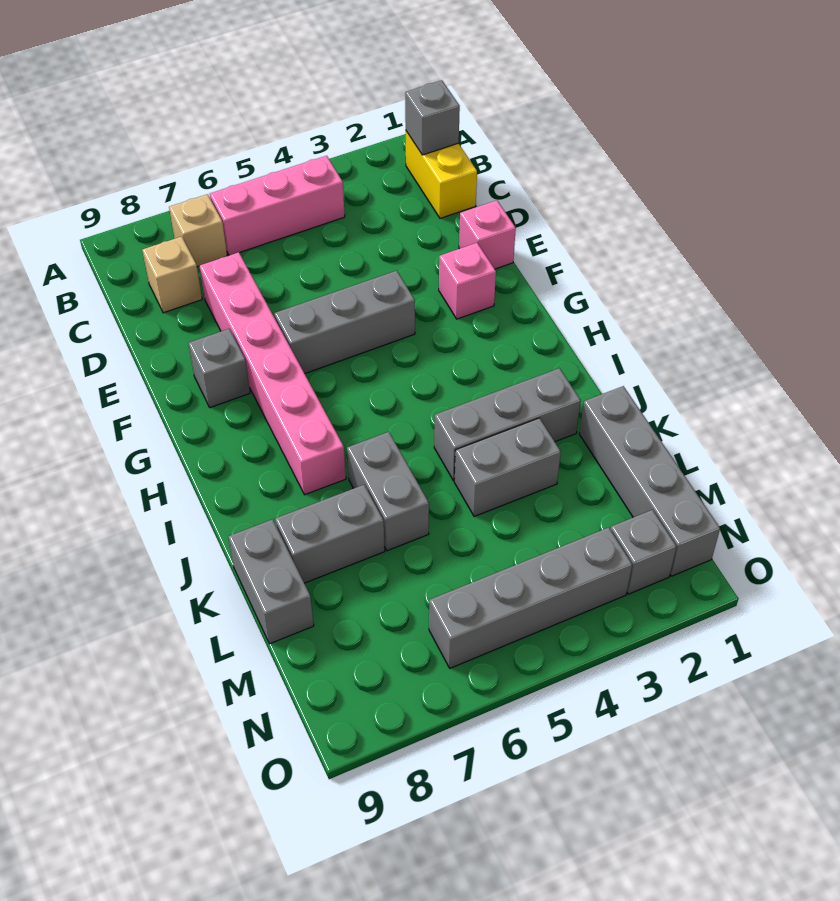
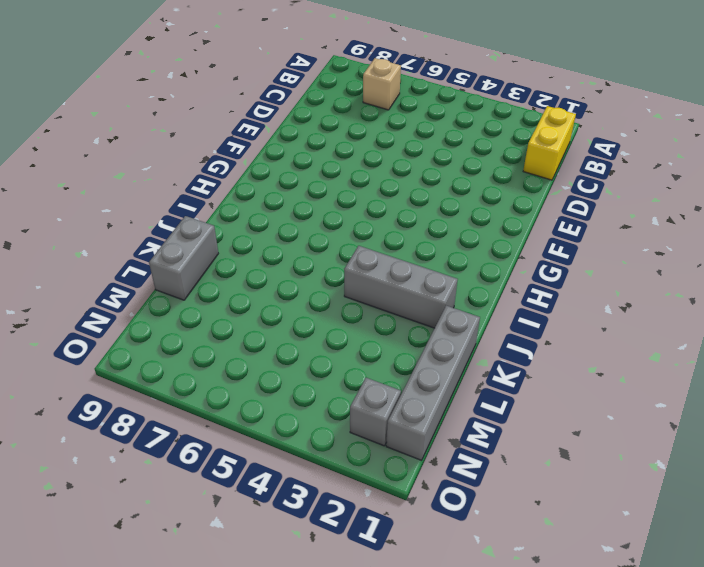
none -> pink 1x3 brick [210,156,345,255]
none -> tan 1x1 brick [142,236,202,313]
none -> pink 1x6 brick [200,252,346,495]

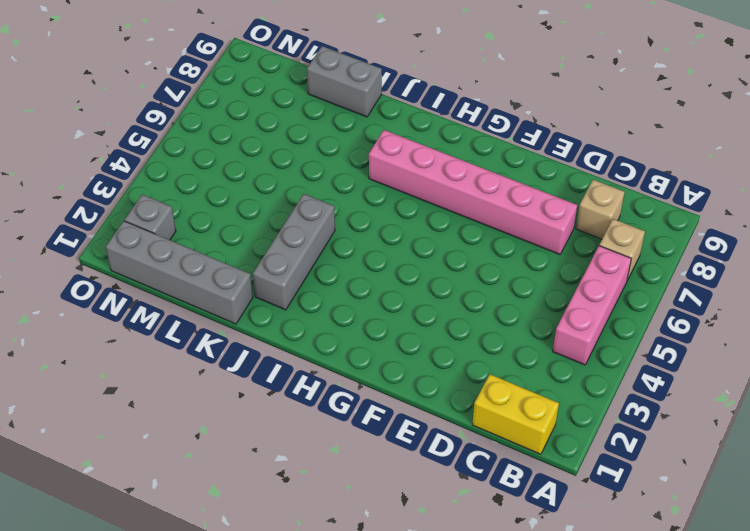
none -> pink 1x1 brick [459,200,516,269]
none -> pink 1x1 brick [439,243,496,319]
none -> grey 1x3 brick [274,271,415,374]

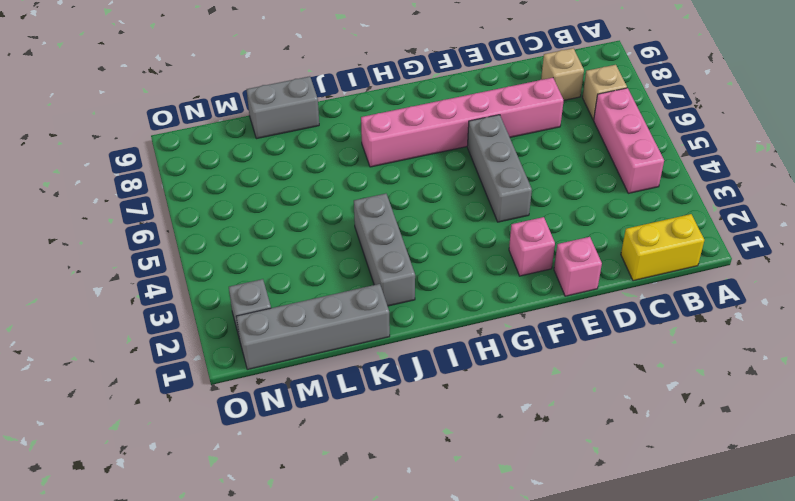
none -> grey 1x1 brick [188,329,250,408]
none -> grey 1x2 brick [347,432,429,551]
none -> grey 1x2 brick [454,418,561,517]

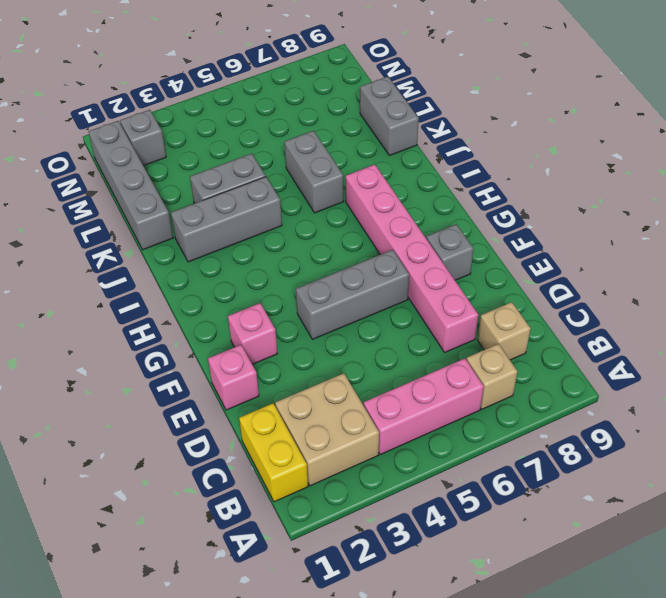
tan 2x2 brick [275,373,379,486] -> none
none -> grey 1x2 brick [275,485,385,583]
none -> grey 1x4 brick [429,527,632,668]
none -> grey 1x1 brick [405,80,460,155]

